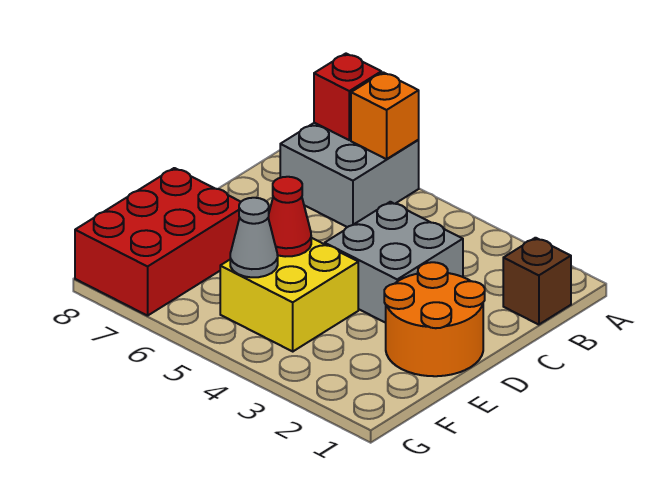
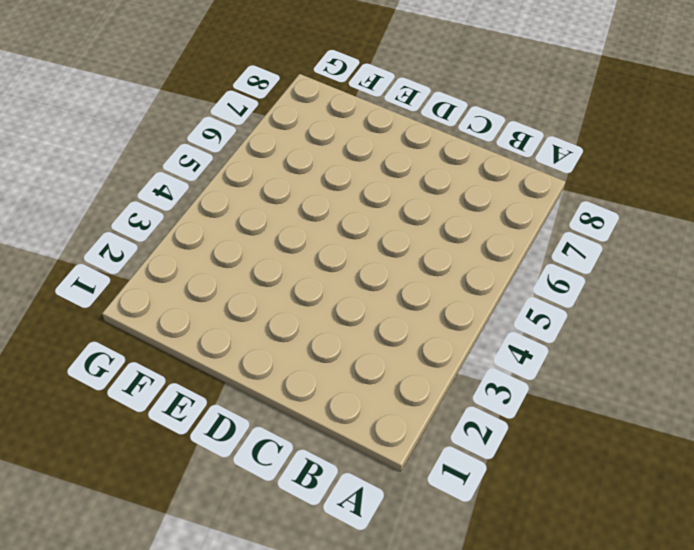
none -> grey 2x2 brick [280,123,419,227]
none -> brown 1x1 brick [503,238,571,325]

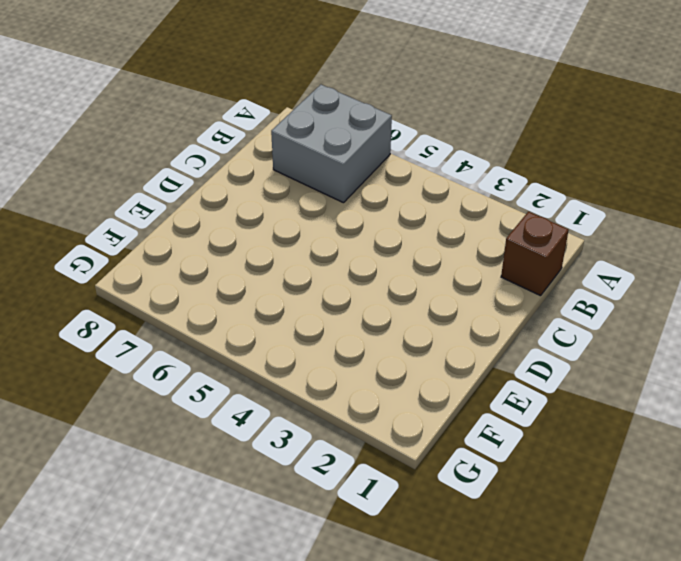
none -> grey 2x2 brick [325,202,463,323]
none -> orange 2x2 round brick [384,262,485,376]

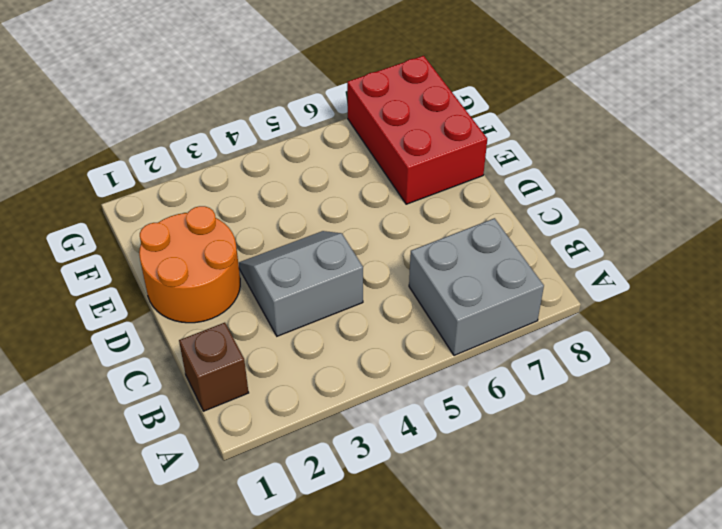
grey 2x2 slope [239,231,363,336] -> grey 2x2 brick [325,202,463,323]
none -> yellow 2x2 brick [220,238,358,351]
none -> orange 1x1 brick [351,72,419,159]

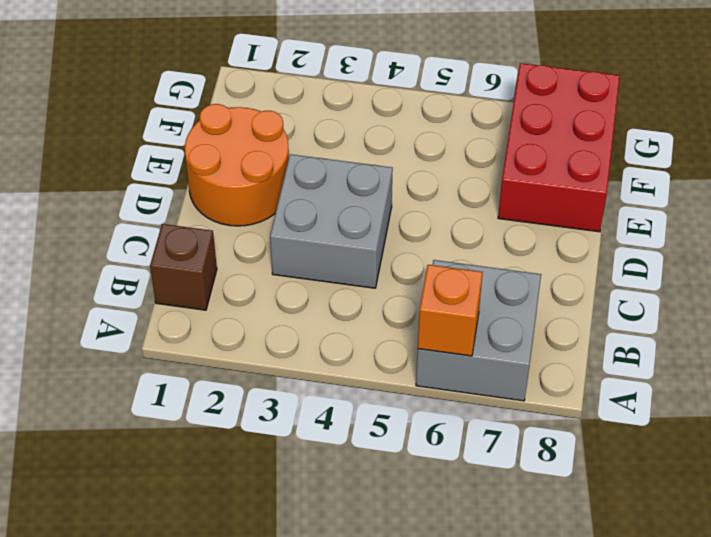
none -> yellow 2x2 brick [220,238,358,351]
none -> red 1x1 brick [314,54,381,140]

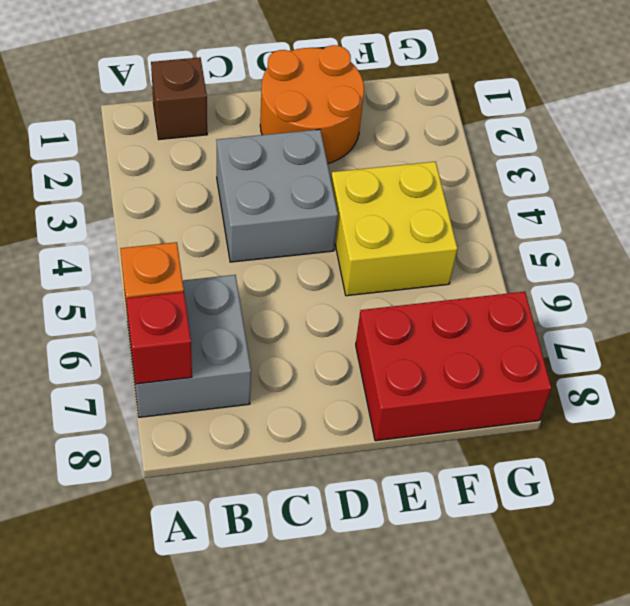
none -> red 1x1 cone [268,177,311,257]
none -> grey 1x1 cone [230,198,278,277]

